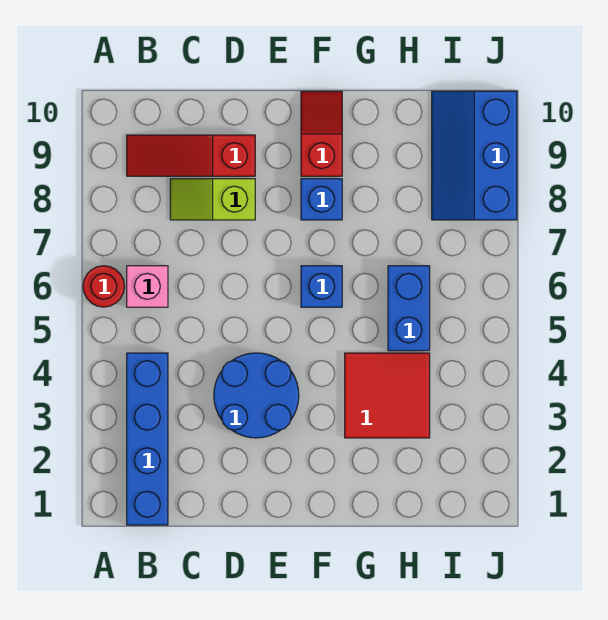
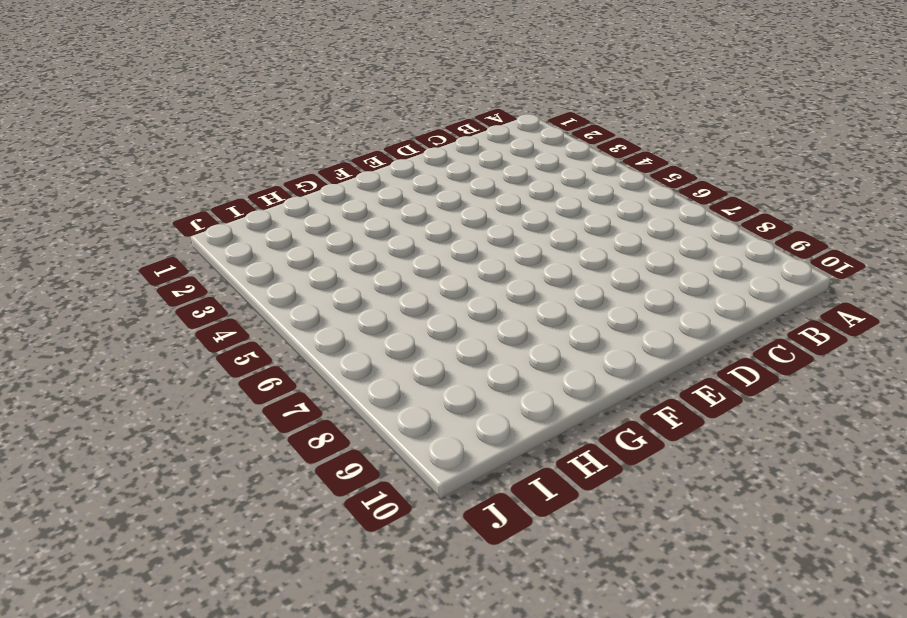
none -> red 1x1 round brick [83,266,124,307]
none -> blue 1x4 brick [127,353,168,525]
none -> pink 1x1 brick [127,266,168,307]

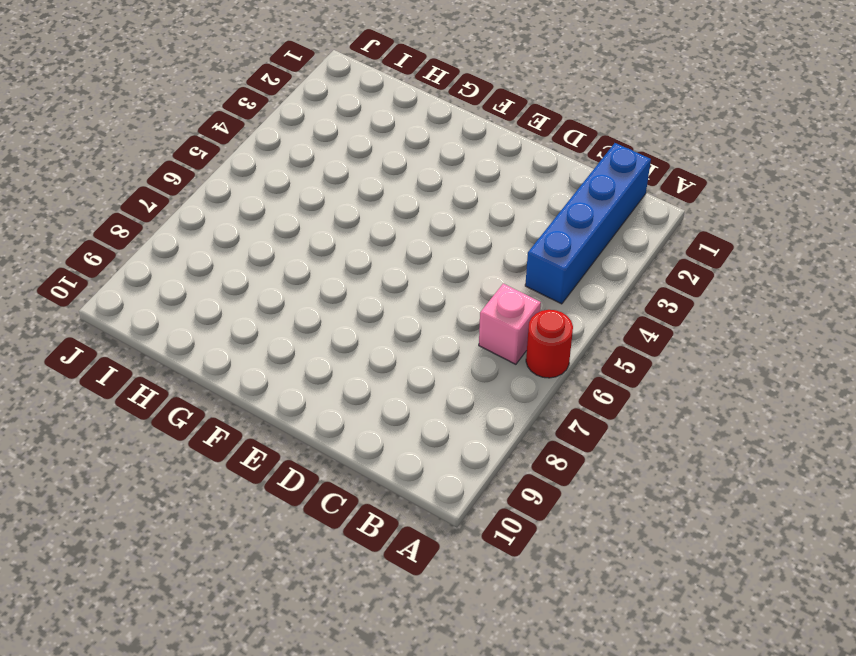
none -> red 1x3 slope [127,135,255,176]
none -> lime 1x2 slope [170,179,255,220]
none -> blue 2x2 round brick [214,353,299,438]

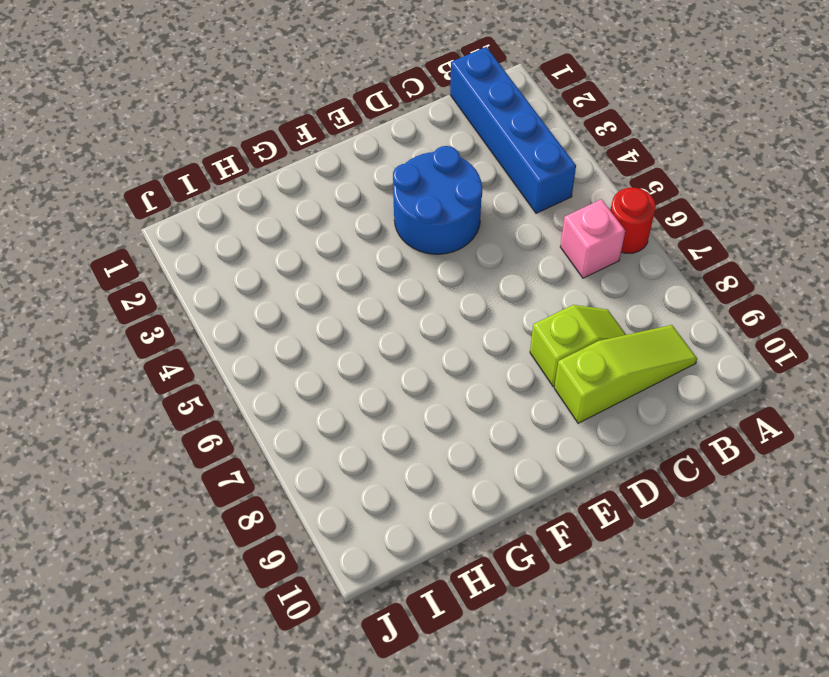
lime 1x3 slope [554,325,697,423] -> red 1x3 slope [127,135,255,176]
none -> blue 1x1 brick [301,266,342,307]
none -> blue 1x1 brick [301,179,342,220]
none -> red 1x2 slope [301,91,342,176]

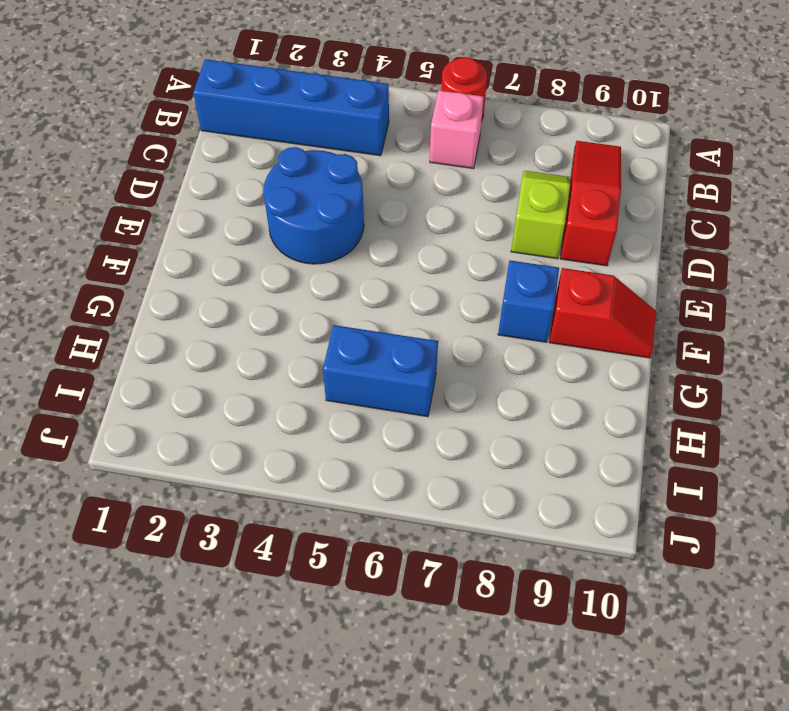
none -> blue 1x1 brick [301,266,342,307]
none -> red 2x2 tile [345,353,430,438]
none -> blue 2x3 slope [432,91,517,220]

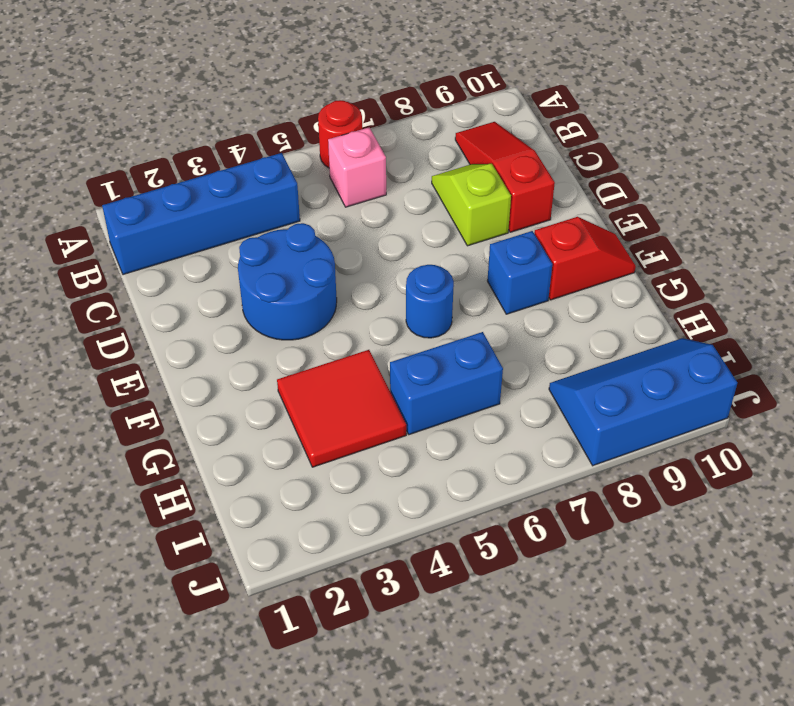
blue 1x1 round brick [406,265,454,338] -> blue 1x1 brick [301,266,342,307]

